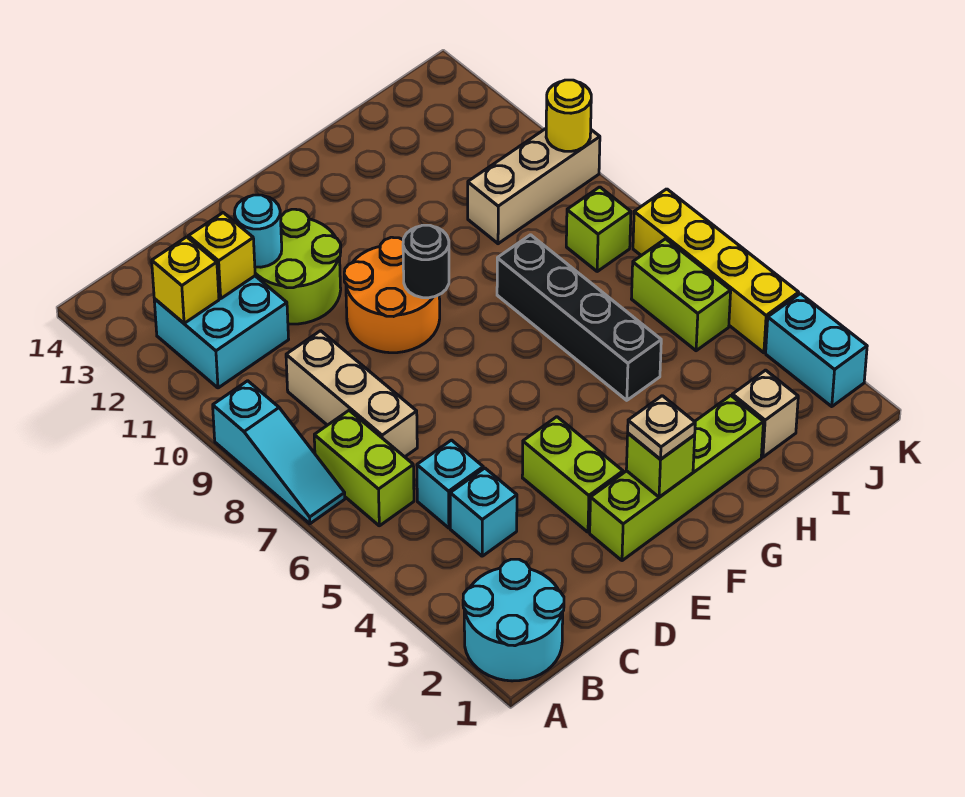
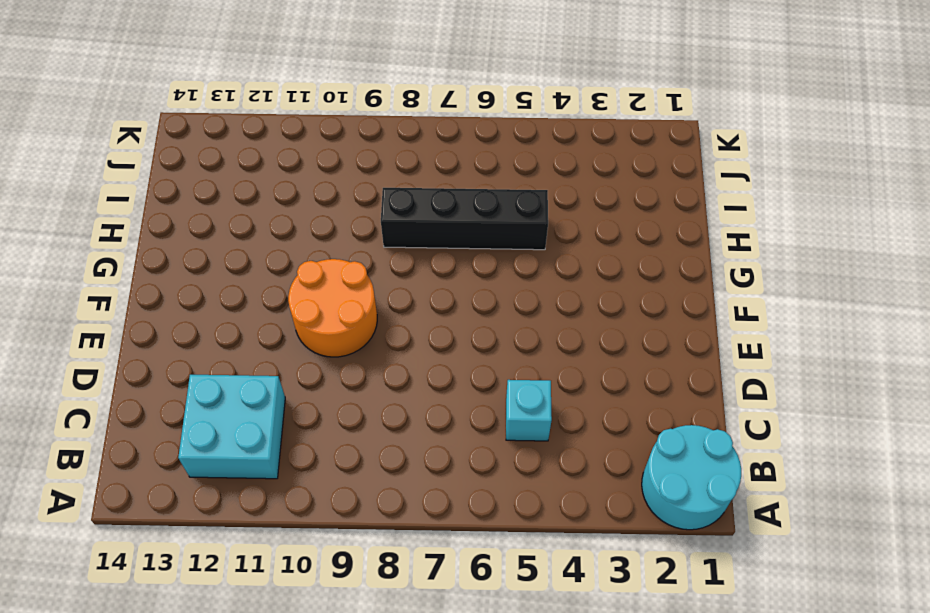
none -> cyan 1x3 slope [213,381,345,524]
none -> lime 1x2 brick [314,410,414,526]
none -> cyan 1x1 brick [450,468,517,556]

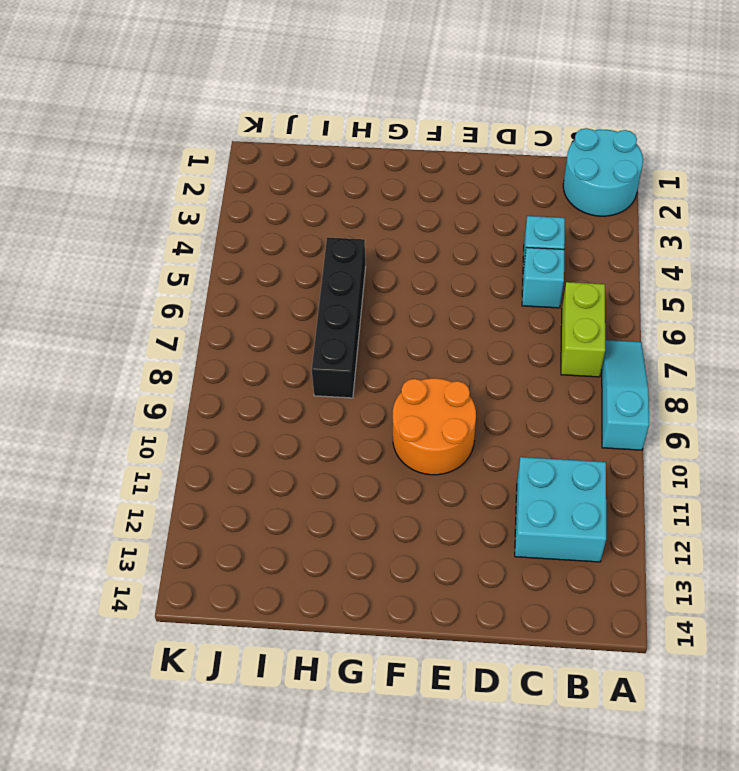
none -> tan 1x3 brick [286,331,417,457]
none -> lime 2x2 round brick [255,209,341,324]
none -> lime 1x4 brick [590,396,763,561]

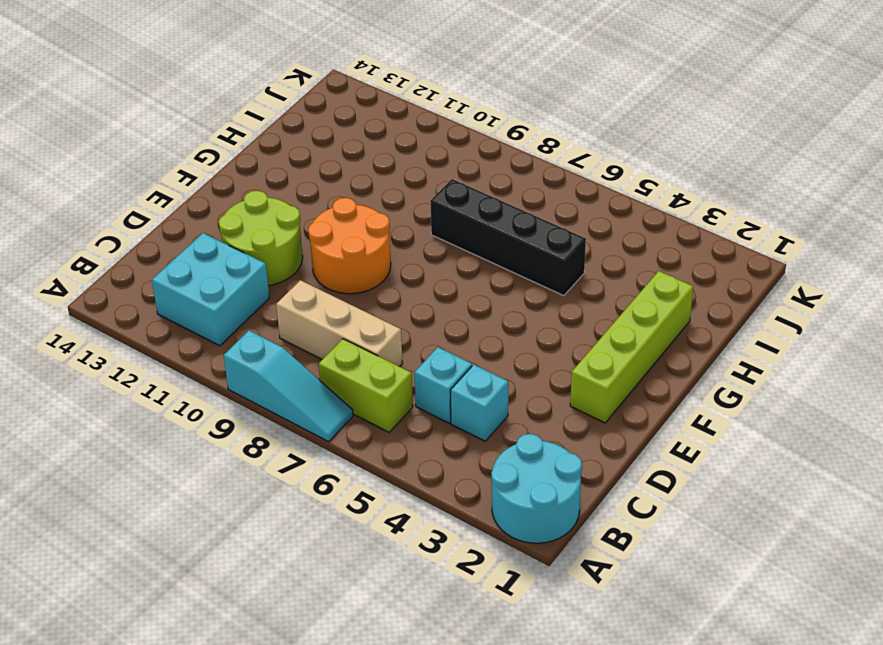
none -> lime 1x2 brick [522,417,623,532]
none -> tan 1x1 brick [732,370,798,457]
none -> tan 1x3 brick [468,129,600,244]

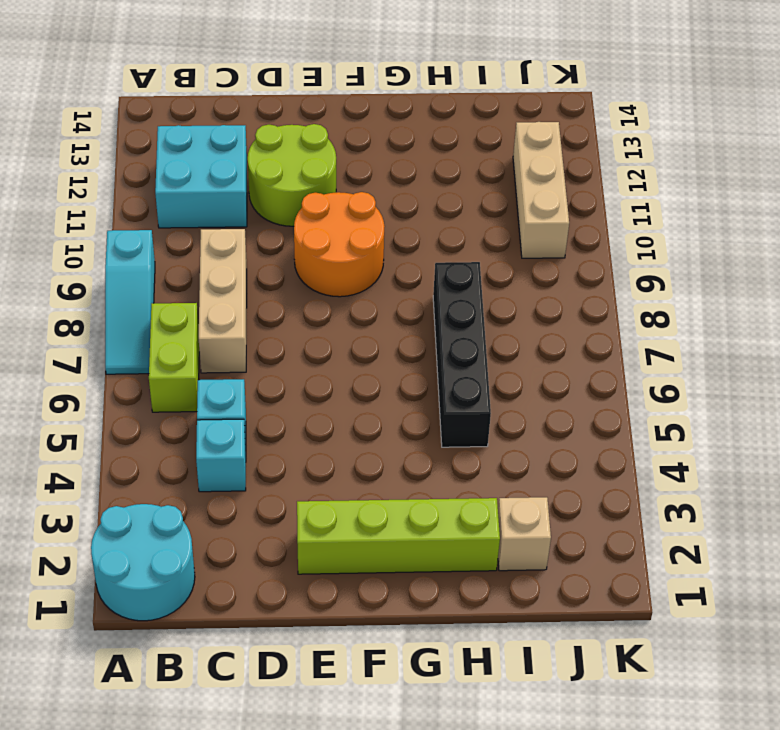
tan 1x3 brick [513,122,569,258] -> tan 1x3 brick turned to [468,129,600,244]
none -> lime 1x2 brick [522,417,623,532]
none -> lime 1x2 brick [632,239,731,351]
none -> lime 1x1 brick [566,187,631,271]

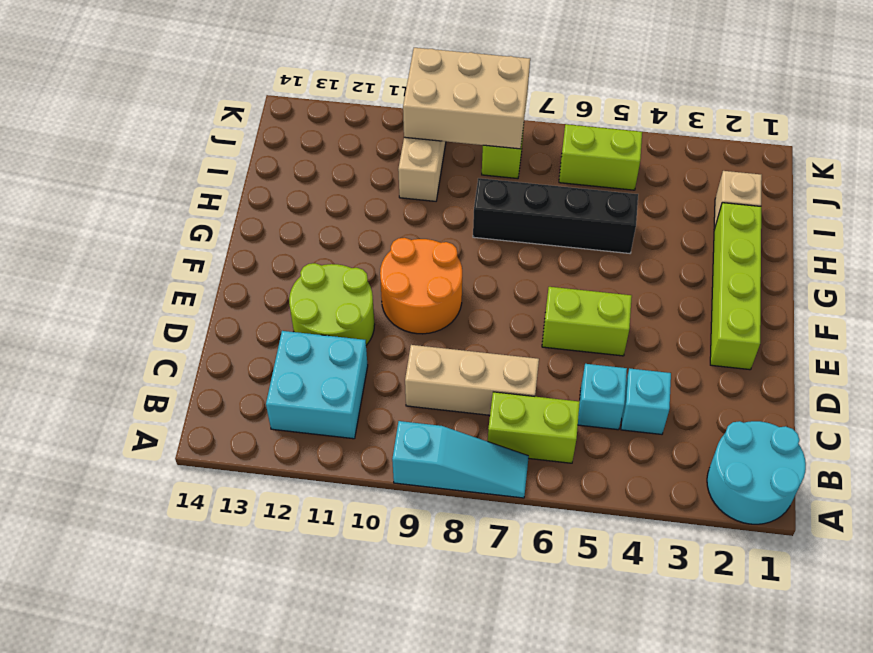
lime 1x2 brick [542,287,632,356] -> lime 1x2 brick moved to [522,417,623,532]
tan 2x3 brick [403,48,530,149] -> yellow 1x1 round brick [546,80,591,151]
none -> cyan 1x2 brick [766,294,867,407]
none -> yellow 1x4 brick [633,189,799,353]
none -> yellow 1x1 brick [152,237,219,323]

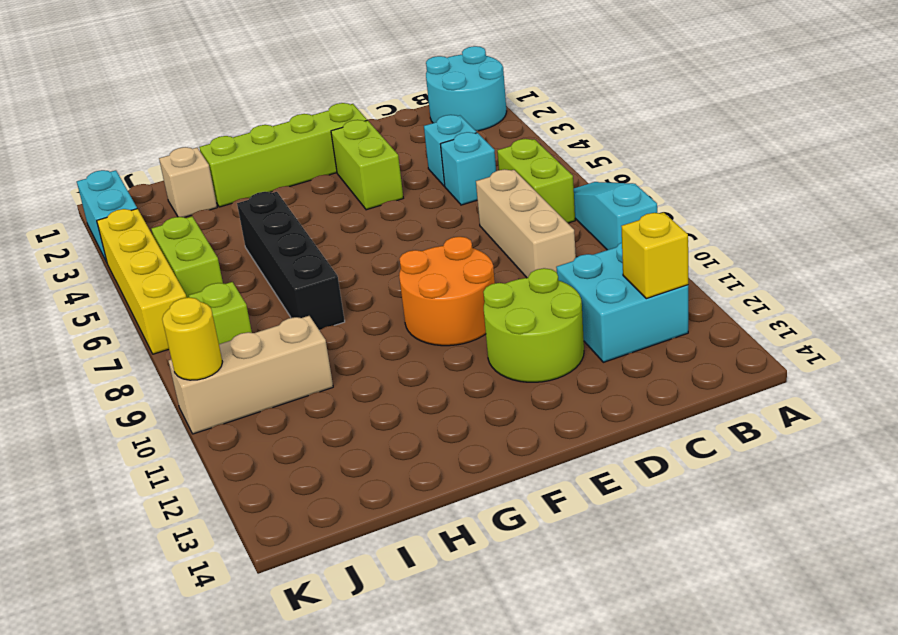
none -> yellow 1x1 brick [188,213,255,298]
none -> cyan 1x1 round brick [234,195,282,267]
none -> lime 1x1 brick [626,433,695,497]

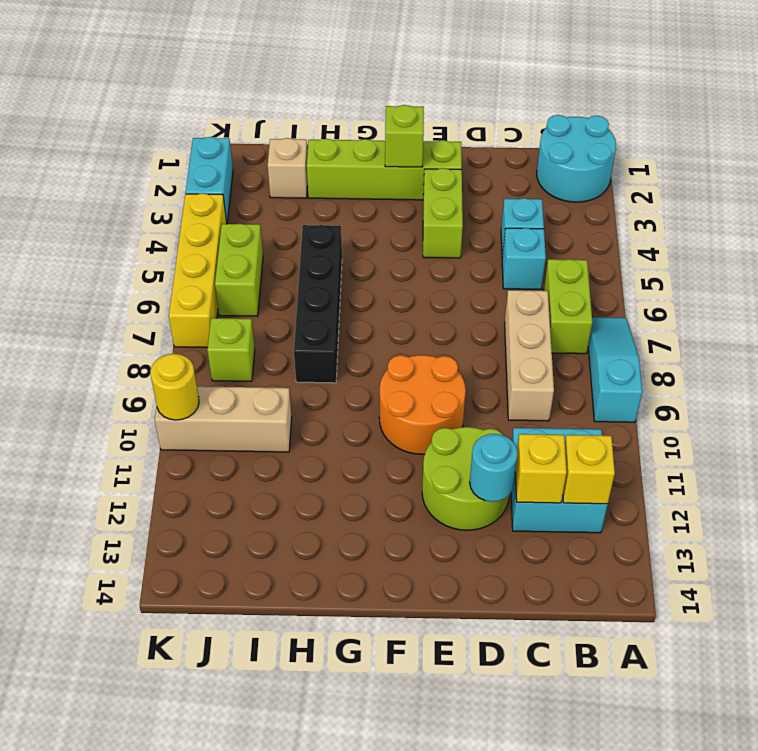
none -> black 1x1 round brick [403,225,449,298]
none -> tan 1x1 plate [628,396,695,459]

